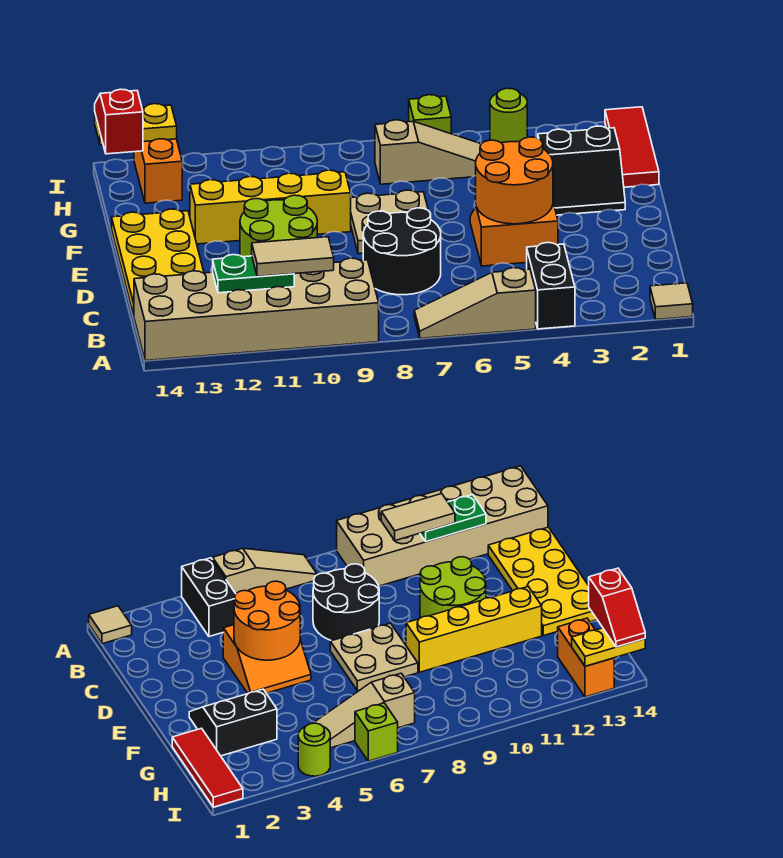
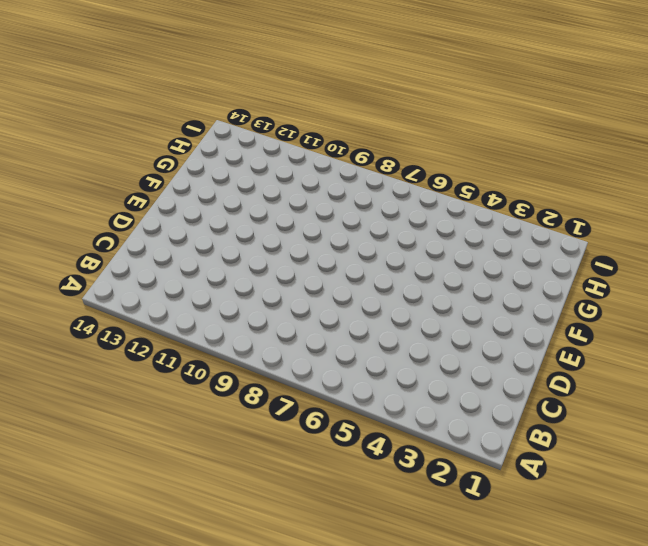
none -> tan 1x1 tile [650,283,693,320]
none -> black 1x2 brick [527,243,575,329]
none -> tan 1x3 slope [414,268,536,338]

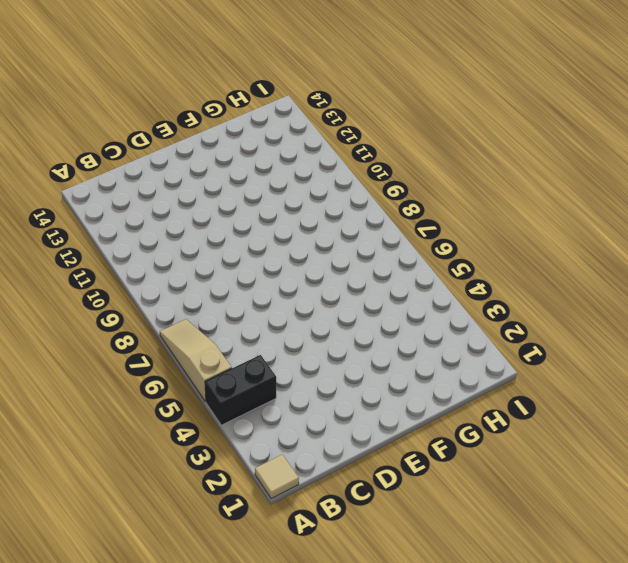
none -> tan 2x6 brick [134,258,379,361]
none -> black 2x2 round brick [363,208,441,295]
none -> yellow 2x4 plate [112,209,204,315]

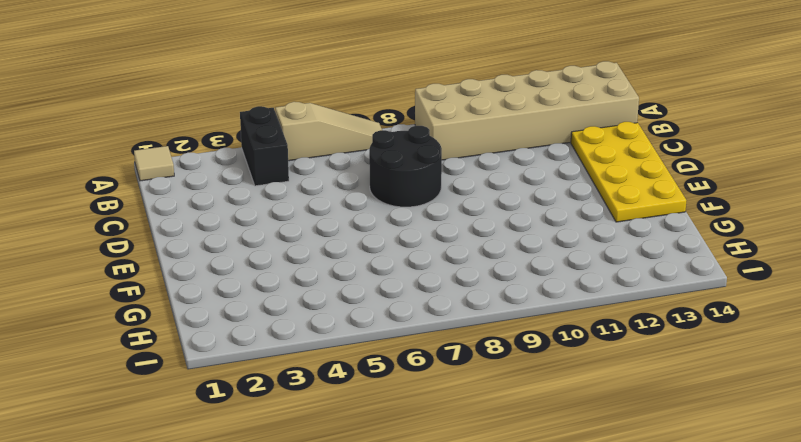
none -> orange 2x2 slope [470,203,558,266]
none -> lime 2x2 round brick [240,195,317,257]
none -> tan 2x2 plate [351,190,428,254]

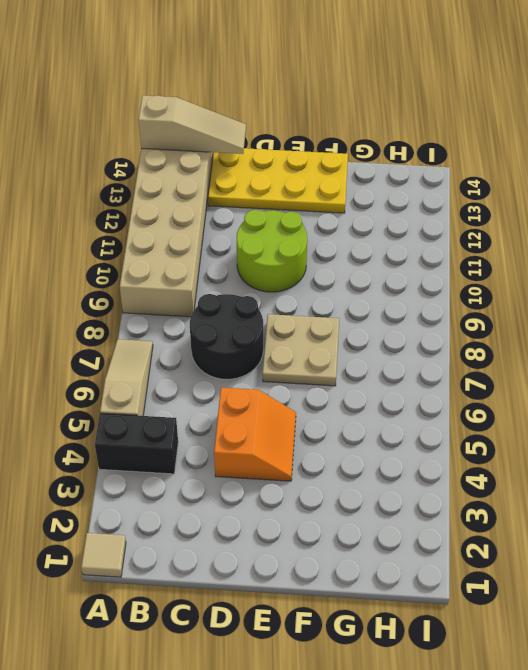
tan 1x3 slope [138,95,246,154] -> tan 1x3 slope turned to [375,120,481,184]
none -> black 2x2 slope [538,126,625,215]
none -> yellow 1x4 brick [190,170,351,244]
none -> red 1x3 tile [605,107,659,187]

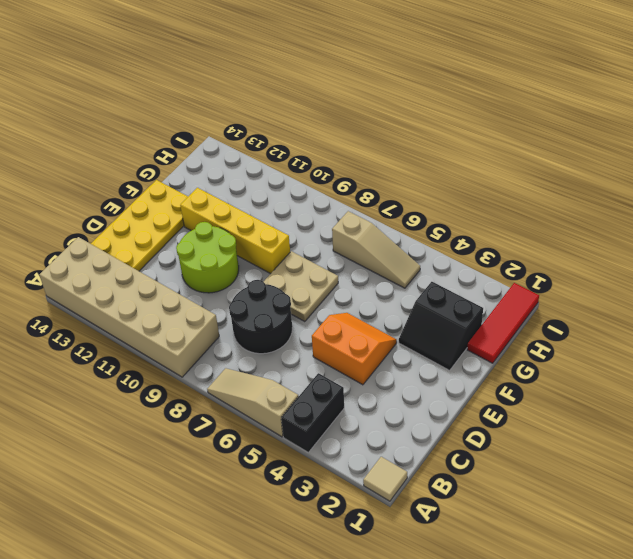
none -> orange 1x2 brick [134,139,182,203]
none -> lime 1x1 round brick [490,88,527,143]
none -> lime 1x1 brick [409,95,451,134]

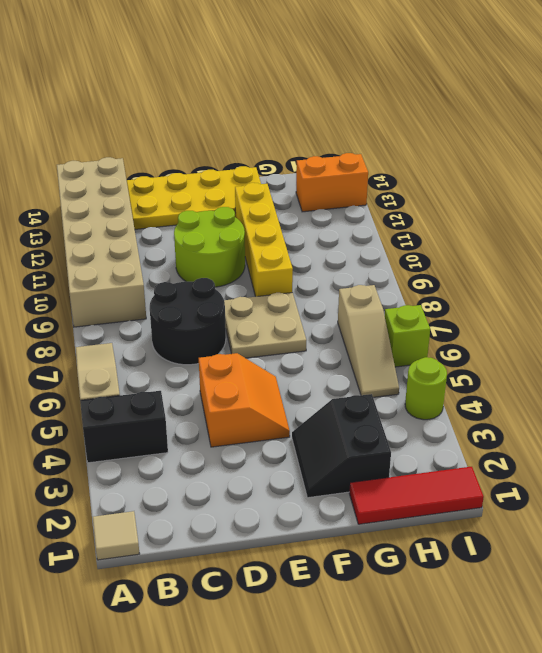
none -> green 1x2 plate [213,255,294,293]
none -> orange 2x2 round brick [476,137,553,224]
none -> yellow 1x2 plate [95,104,177,145]

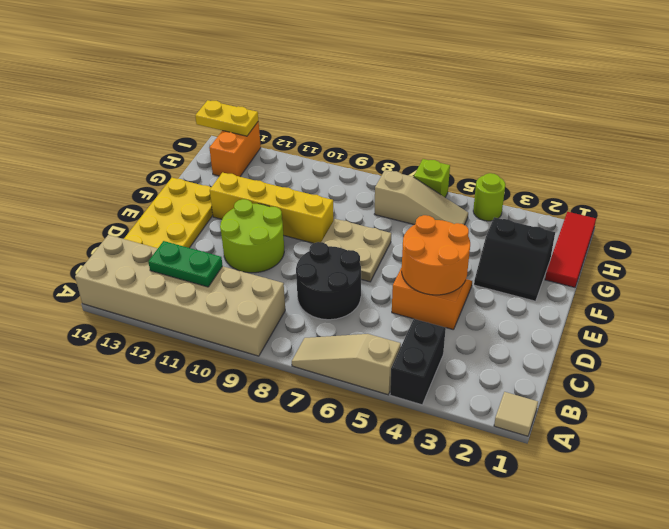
none -> tan 1x2 tile [252,237,334,277]
none -> red 1x2 slope [95,89,143,154]

